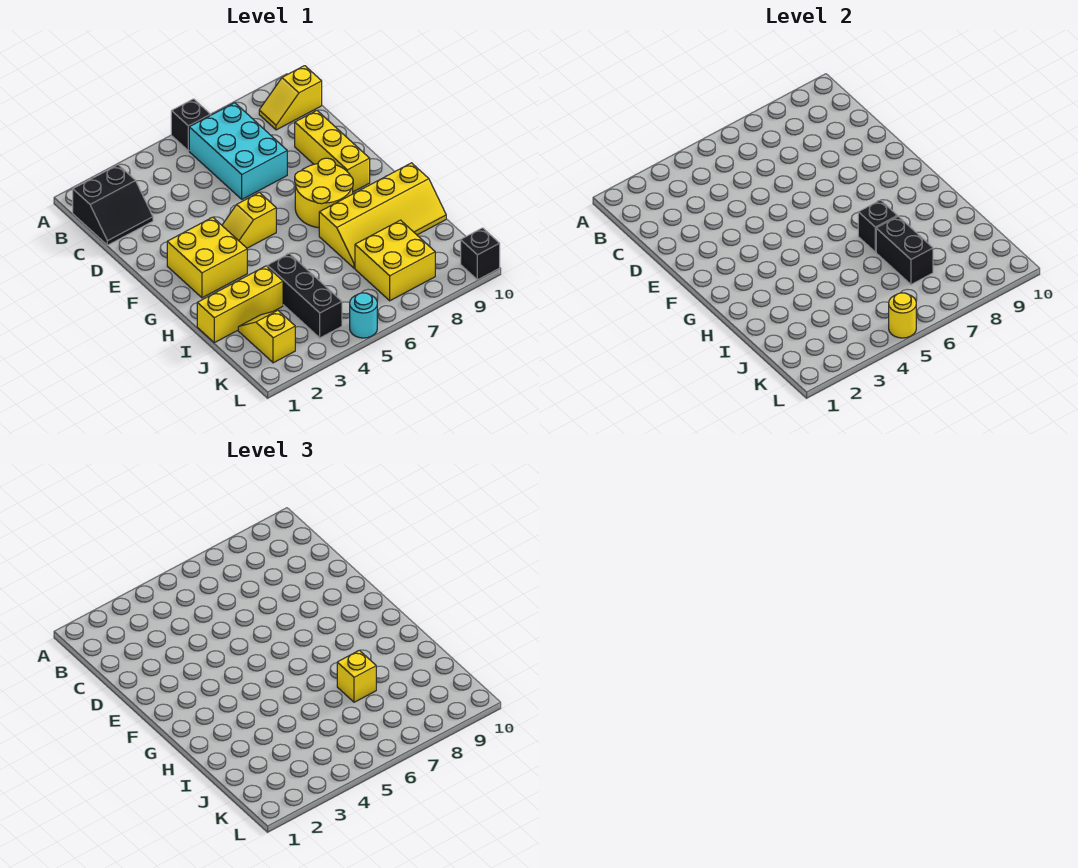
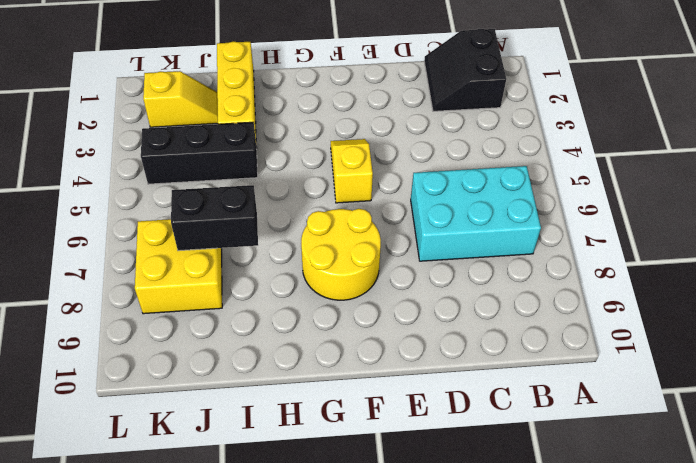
none -> black 1x1 brick [171,99,211,151]
none -> yellow 1x2 slope [259,66,322,130]
none -> yellow 1x3 brick [295,111,370,192]

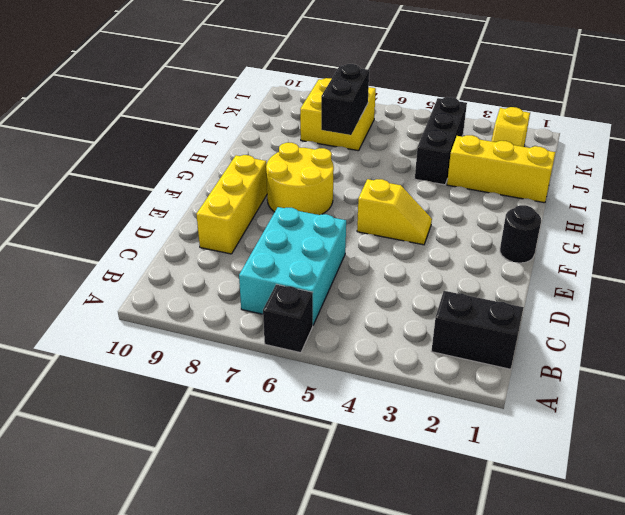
black 1x1 round brick [500,205,541,263] -> none
none -> yellow 1x2 slope [259,66,322,130]
none -> yellow 2x2 brick [167,217,247,298]
none -> yellow 2x4 slope [319,163,446,268]

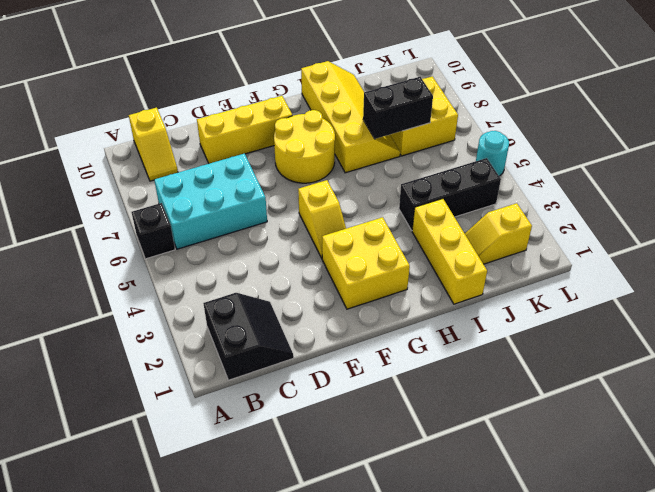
none -> black 1x1 brick [461,228,500,280]
none -> black 1x1 brick [858,200,898,252]
none -> yellow 1x1 round brick [889,293,916,338]

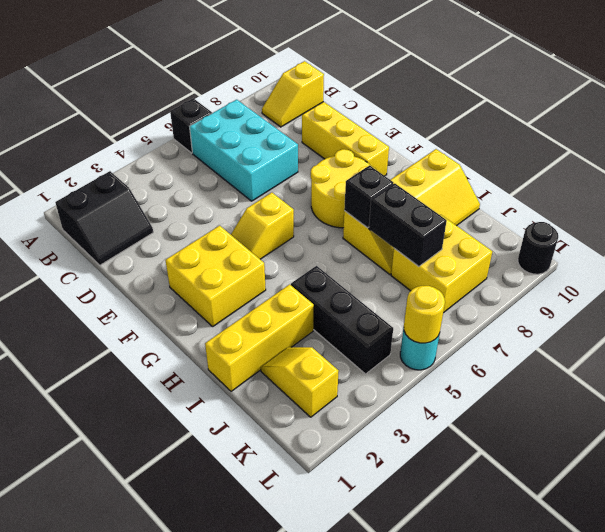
black 1x1 round brick [518,222,558,274] -> black 1x1 brick [461,228,500,280]
none -> yellow 1x1 brick [337,650,376,702]

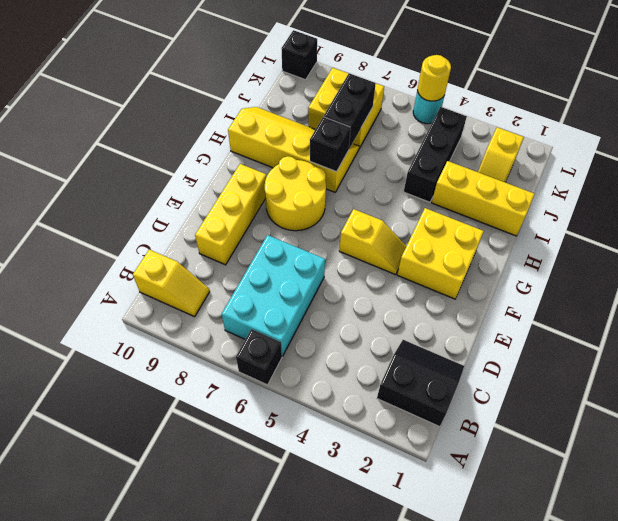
none -> yellow 1x1 brick [337,650,376,702]

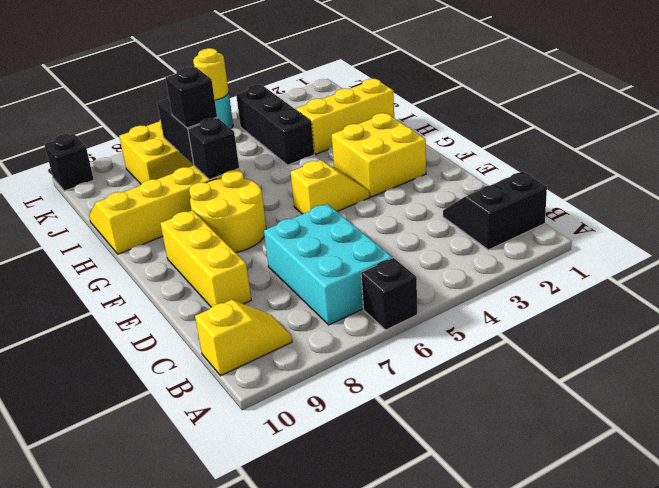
black 1x1 brick [166,66,217,128] -> yellow 1x1 brick [337,650,376,702]
none -> yellow 1x2 slope [238,310,295,363]

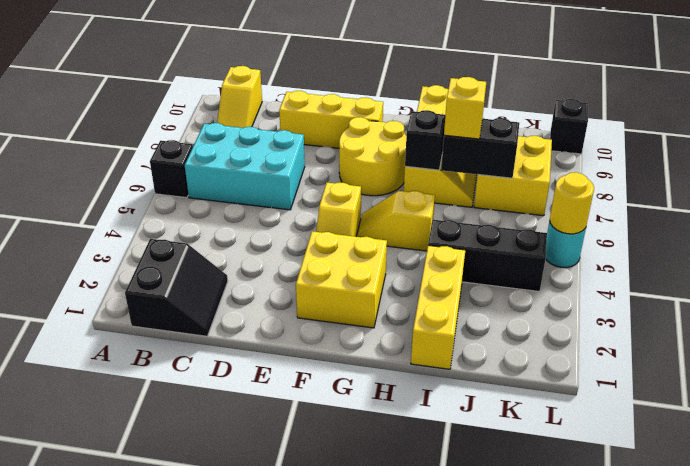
yellow 1x2 slope [357,191,435,251] -> yellow 1x2 slope moved to [238,310,295,363]

